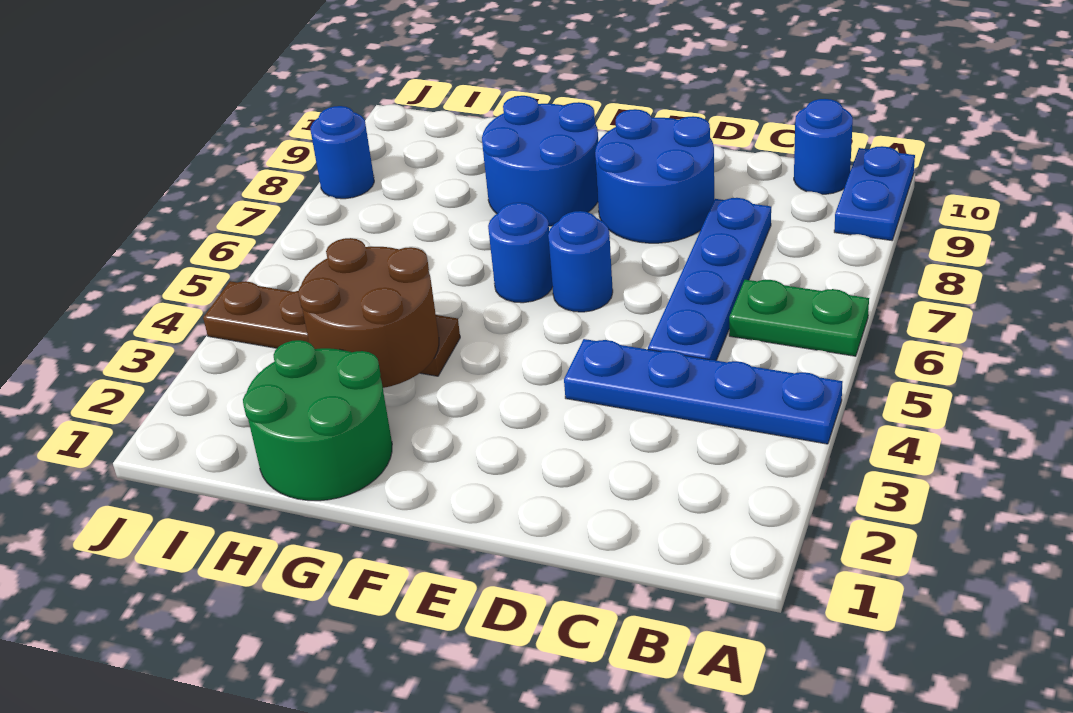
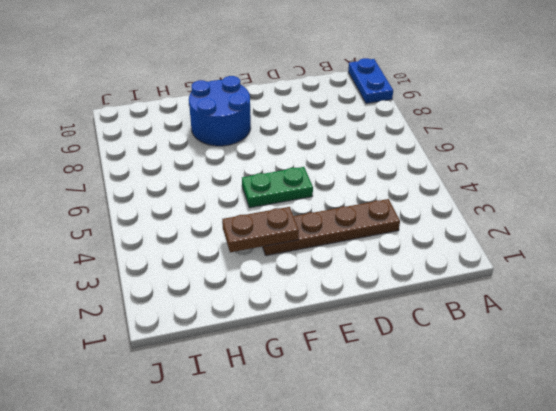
brown 1x4 plate [262,199,400,256] -> brown 1x4 plate moved to [203,281,460,376]
green 1x2 plate [242,167,313,208] -> green 1x2 plate moved to [729,280,869,356]
brown 1x2 plate [222,207,299,252] -> brown 2x2 round brick [298,238,439,388]
none -> blue 1x4 plate [564,339,843,444]
none -> blue 1x1 round brick [794,99,853,194]
none -> blue 1x4 plate [648,198,771,360]

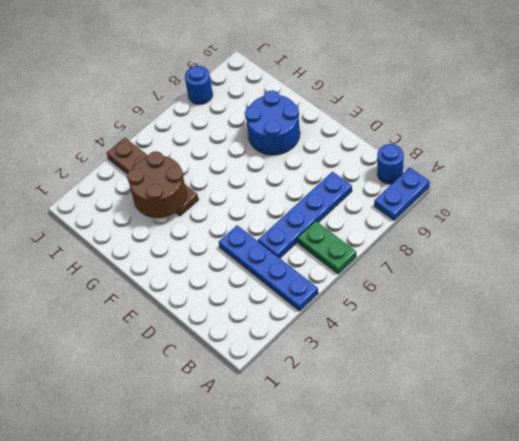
none -> blue 2x2 round brick [595,109,714,243]
none -> blue 1x1 round brick [548,211,613,312]
none -> blue 1x1 round brick [488,203,553,303]

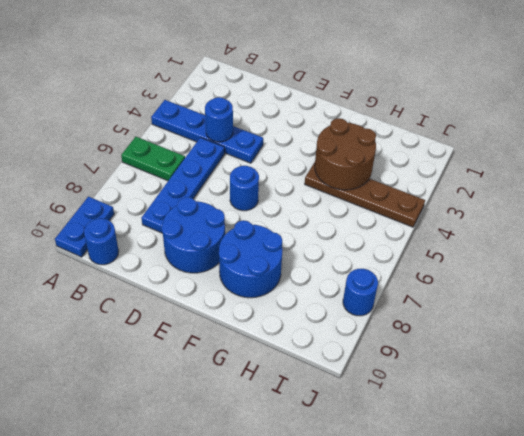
blue 1x1 round brick [205,97,233,142] -> blue 1x1 round brick moved to [488,203,553,303]
none -> green 2x2 round brick [243,340,392,501]

